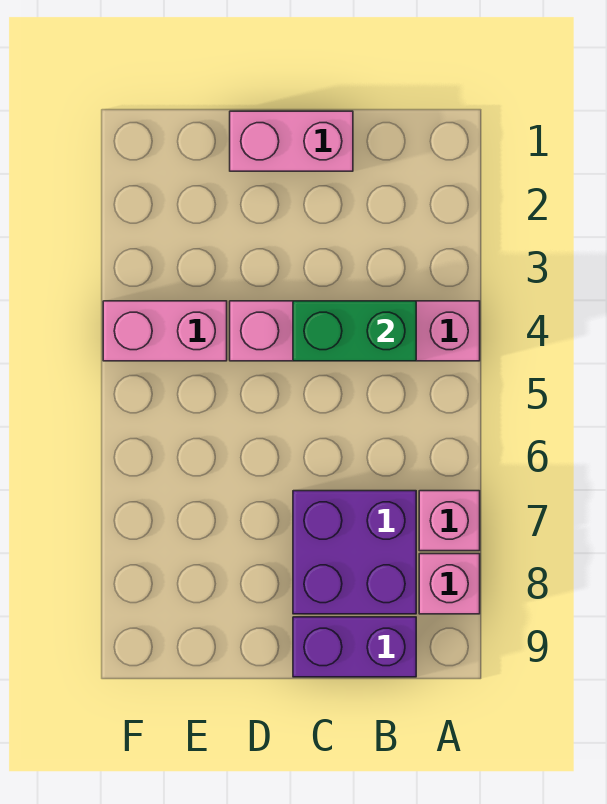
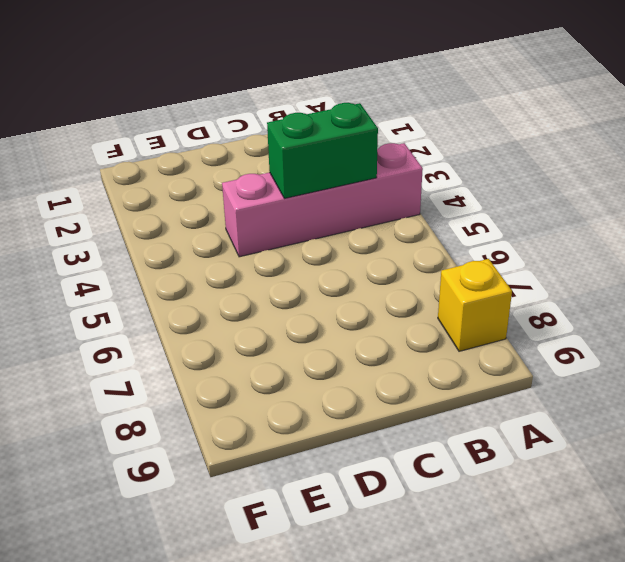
yellow 1x1 brick [438,259,512,351] -> pink 1x1 brick [419,554,480,614]
none -> pink 1x1 brick [419,491,480,551]
none -> purple 2x2 brick [293,491,416,614]

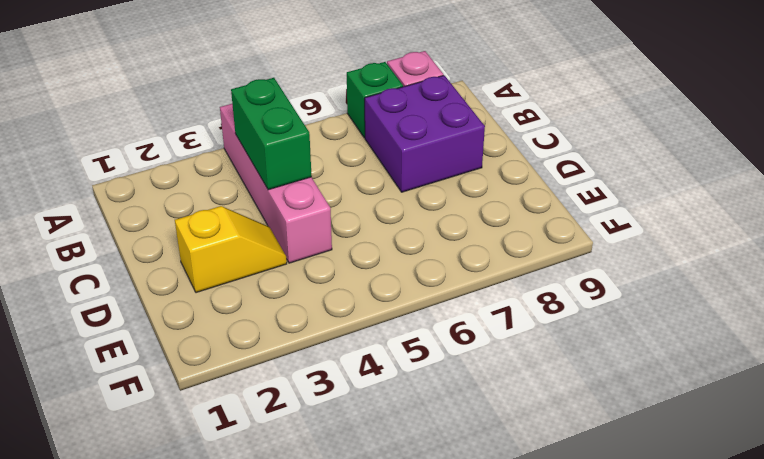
green 1x1 brick [347,62,403,138] -> pink 1x1 brick [419,491,480,551]
yellow 1x2 slope [175,206,287,293] -> none
none -> purple 1x2 brick [293,617,416,677]
none -> pink 1x2 brick [230,111,353,171]

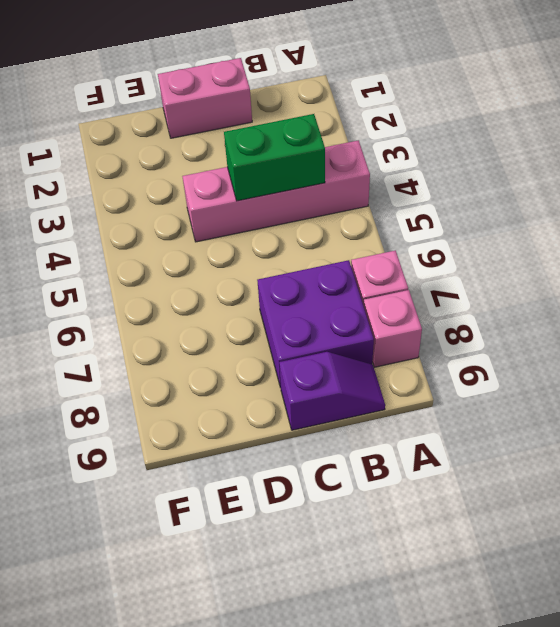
purple 1x2 slope [279,352,385,430] -> purple 1x2 brick [293,617,416,677]
none -> pink 1x2 brick [103,301,227,361]

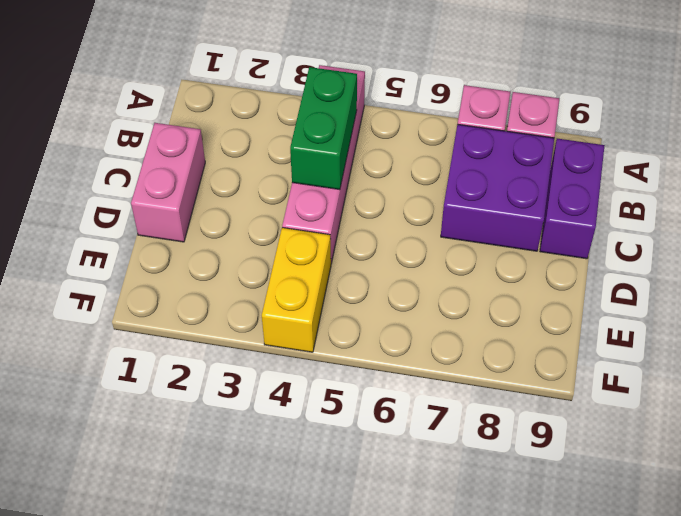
yellow 1x2 brick [262,228,331,352] -> pink 1x2 brick [103,301,227,361]

